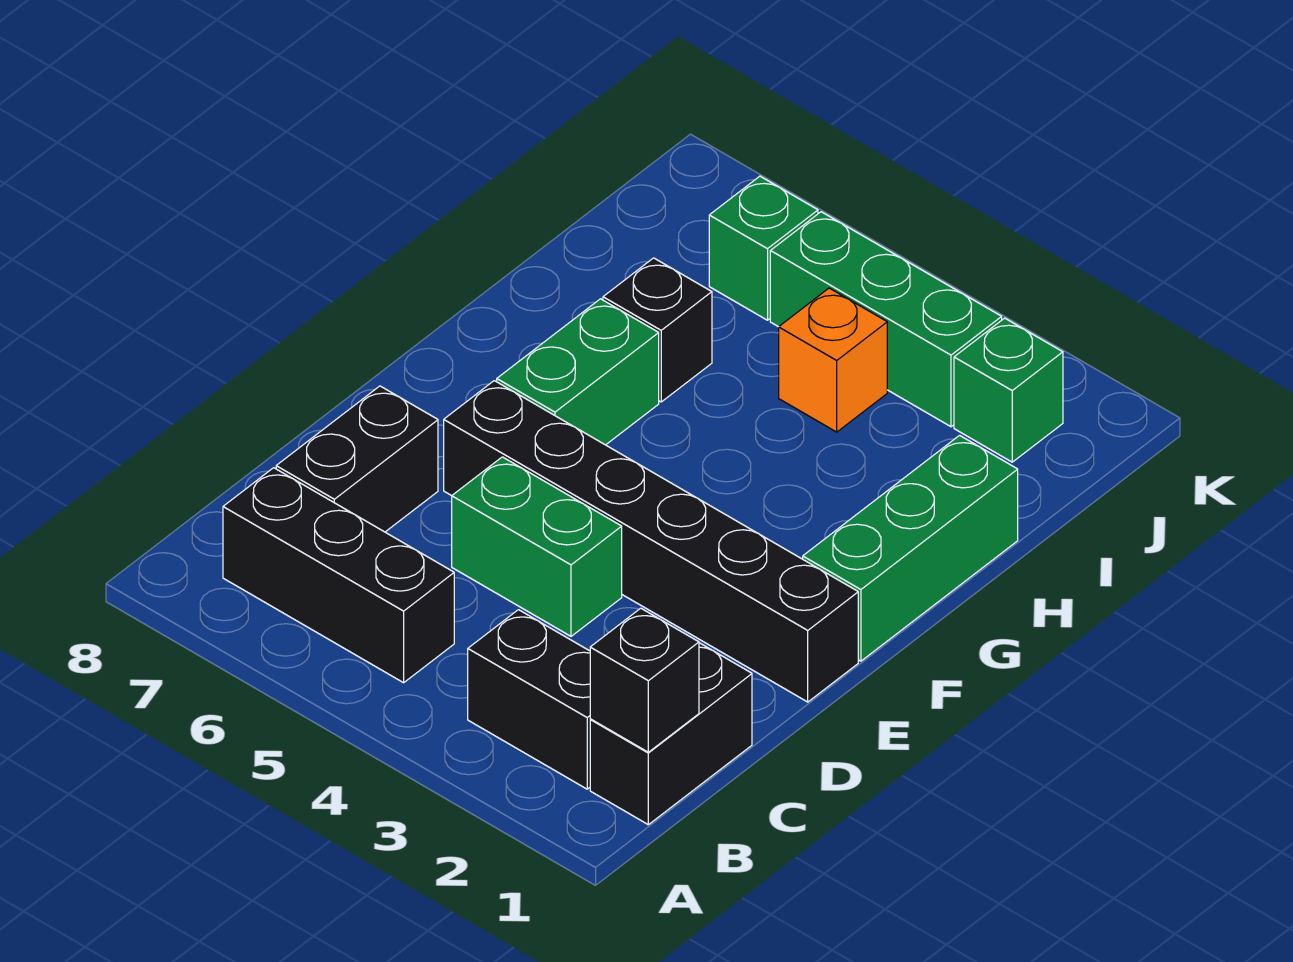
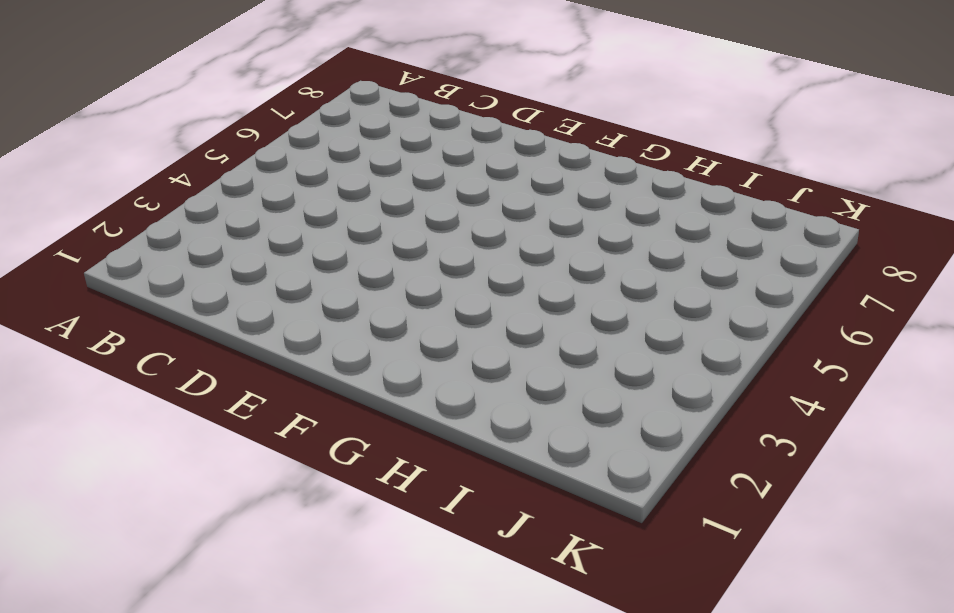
none -> black 1x2 brick [590,643,752,825]
none -> black 1x2 brick [468,610,591,789]
none -> black 1x3 brick [223,468,454,683]

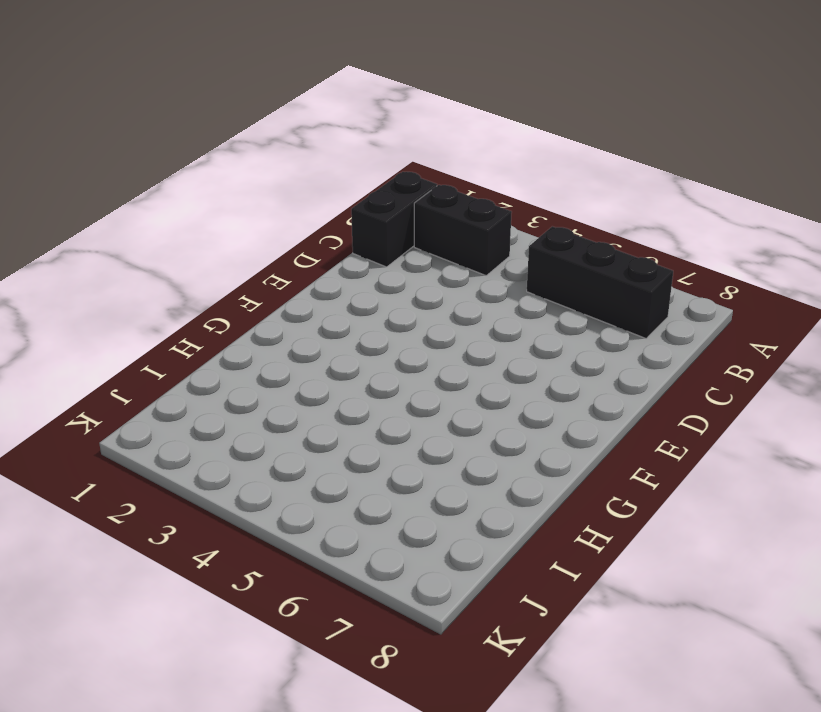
none -> black 1x2 brick [276,386,438,532]
none -> green 1x2 brick [452,457,622,636]
none -> black 1x6 brick [444,381,858,702]

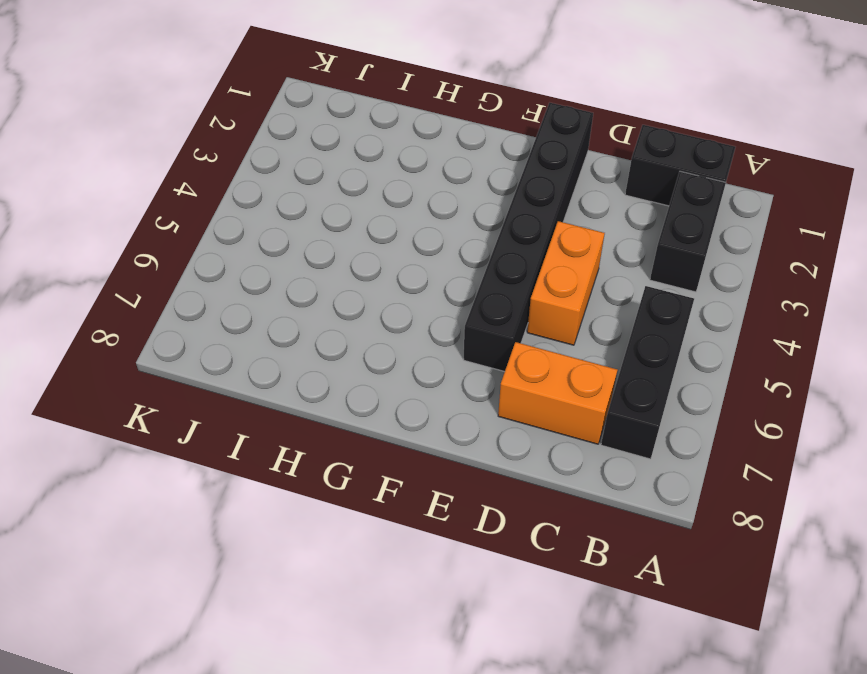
orange 1x2 brick [498,342,617,444] -> black 1x2 brick [276,386,438,532]
orange 1x2 brick [527,221,605,345] -> green 1x2 brick [452,457,622,636]
none -> green 1x3 brick [803,435,1018,661]
none -> green 1x2 brick [497,299,659,445]
none -> black 1x1 brick [603,258,712,402]

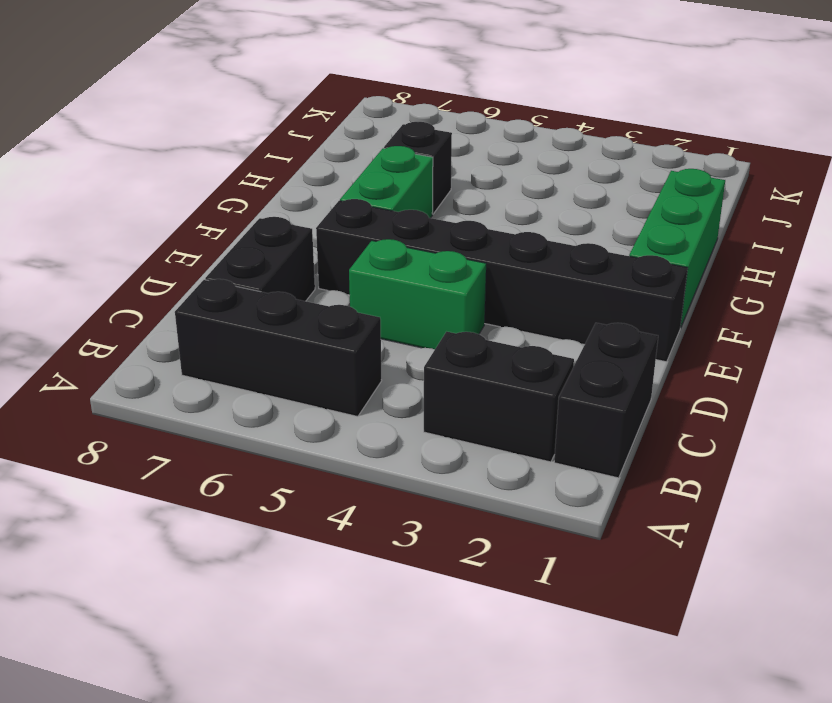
none -> orange 1x1 brick [779,288,887,432]
none -> green 1x1 brick [954,318,1063,462]
none -> green 1x3 brick [770,212,1002,427]

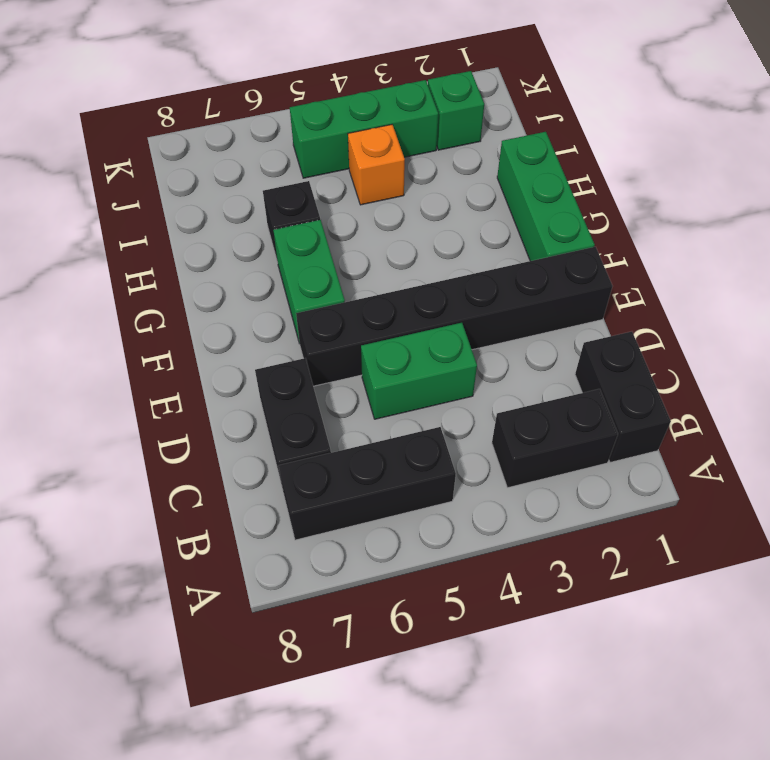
none -> green 1x1 brick [709,176,818,320]
none -> black 1x1 brick [590,608,699,752]

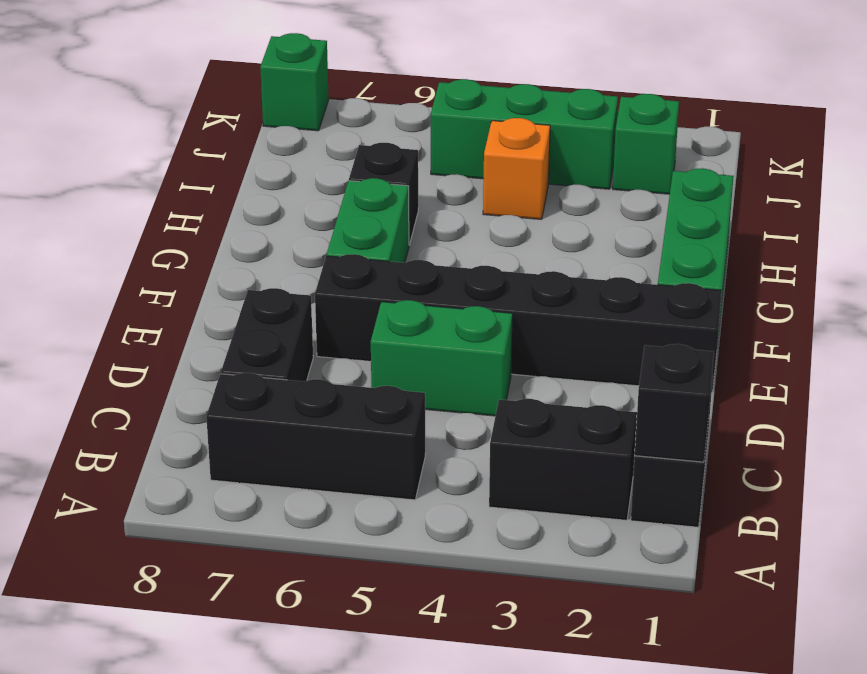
green 1x1 brick [260,33,329,131] -> green 1x1 brick moved to [709,176,818,320]

